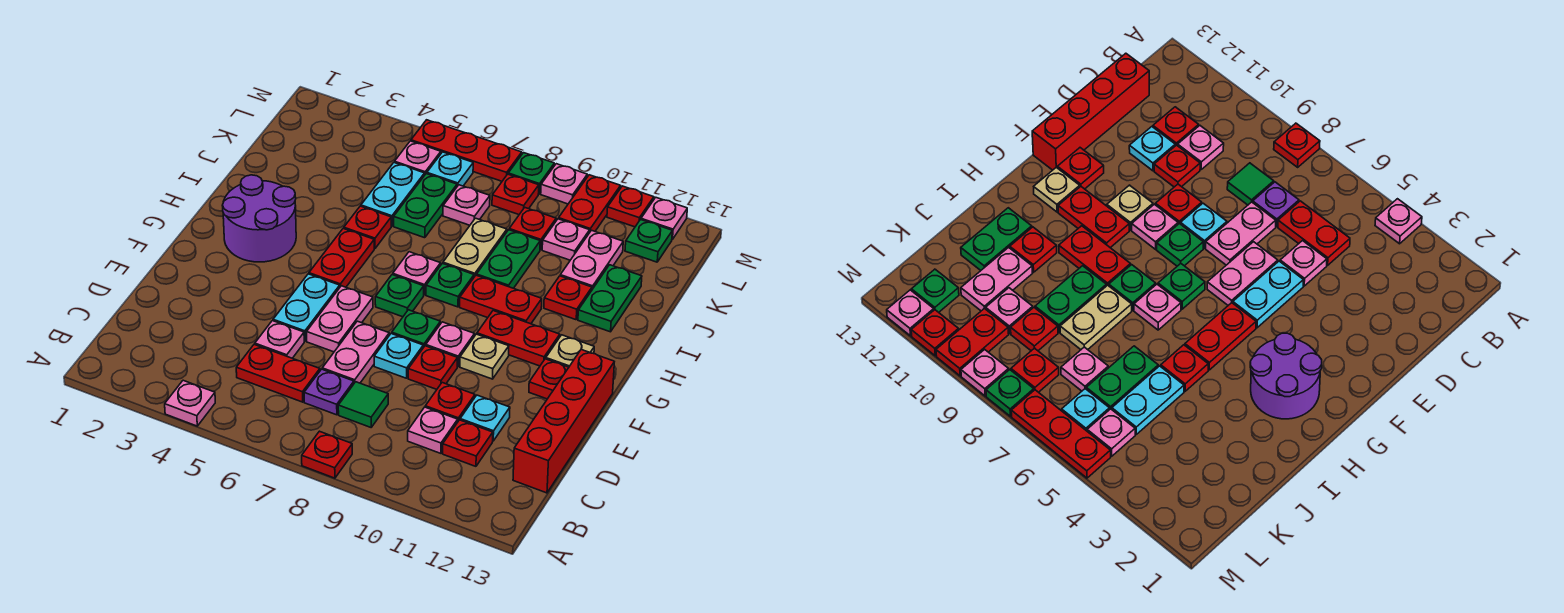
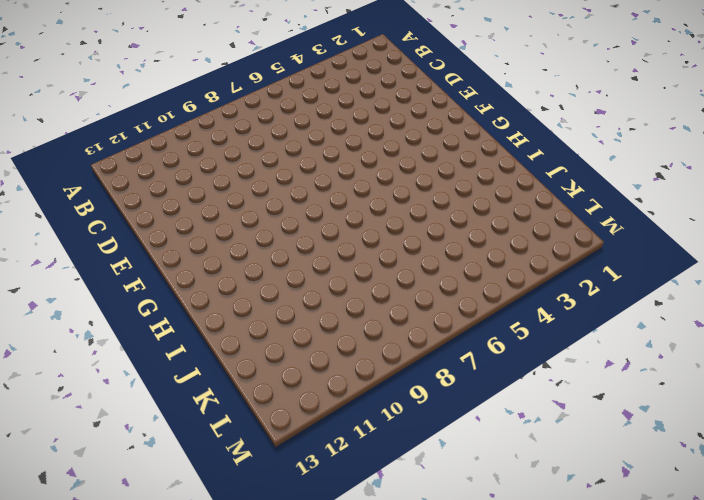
none -> pink 1x1 plate [165,380,215,426]
none -> red 1x1 plate [302,431,352,478]
none -> red 1x2 plate [236,344,320,402]
none -> purple 1x1 plate [304,369,354,415]

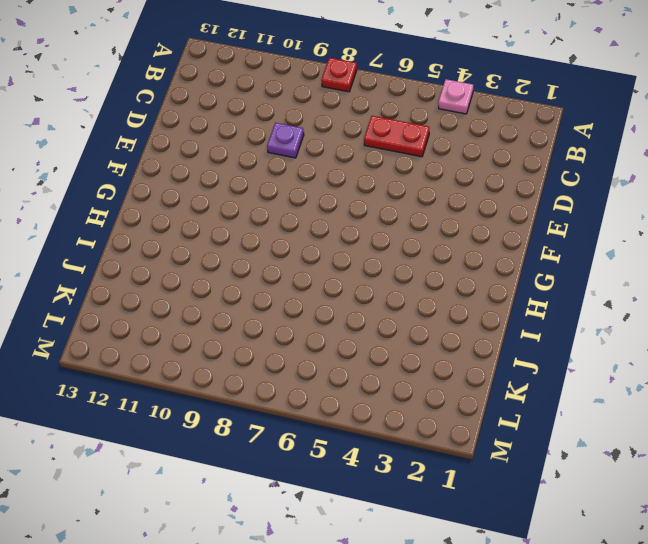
purple 1x1 plate [267,123,304,158] -> purple 1x1 plate moved to [304,369,354,415]
none -> green 1x1 tile [338,382,388,427]
none -> pink 1x1 plate [408,407,458,453]
none -> red 1x1 plate [443,420,493,466]
none -> red 1x4 brick [513,349,614,493]

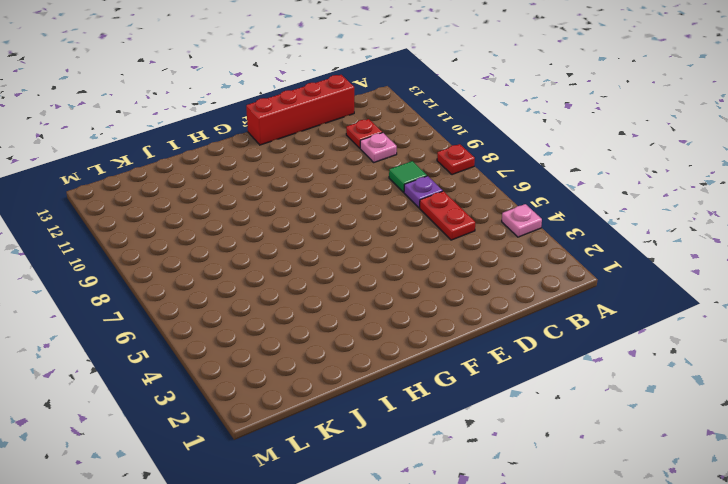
none -> pink 1x1 plate [255,321,304,358]
none -> pink 1x2 plate [322,321,389,383]
none -> red 1x1 plate [425,383,475,421]
none -> cyan 1x1 plate [460,395,510,441]

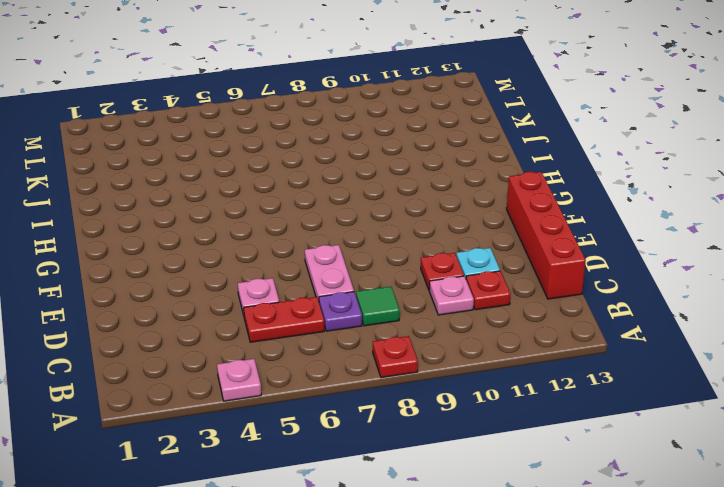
none -> cyan 1x2 plate [273,274,340,341]
none -> pink 1x2 plate [307,286,373,352]
none -> cyan 1x1 plate [374,333,423,378]
none -> red 1x1 plate [408,346,458,389]

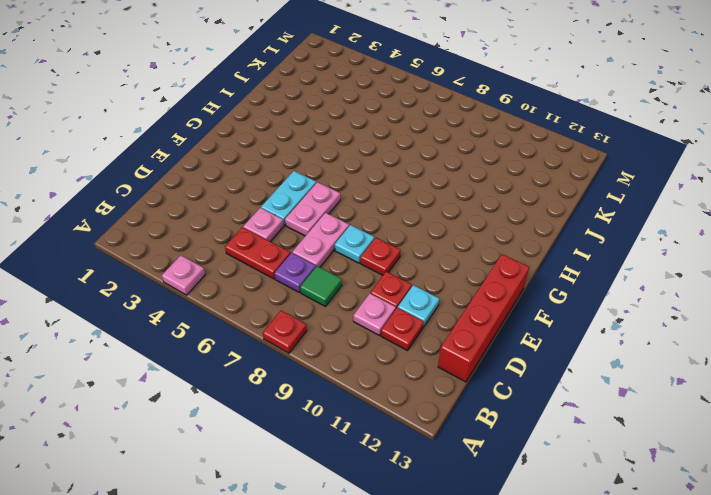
none -> green 1x1 plate [392,310,440,348]
none -> pink 1x1 plate [426,322,475,367]
none -> tan 1x1 plate [460,334,509,379]
none -> red 1x1 plate [529,359,569,399]

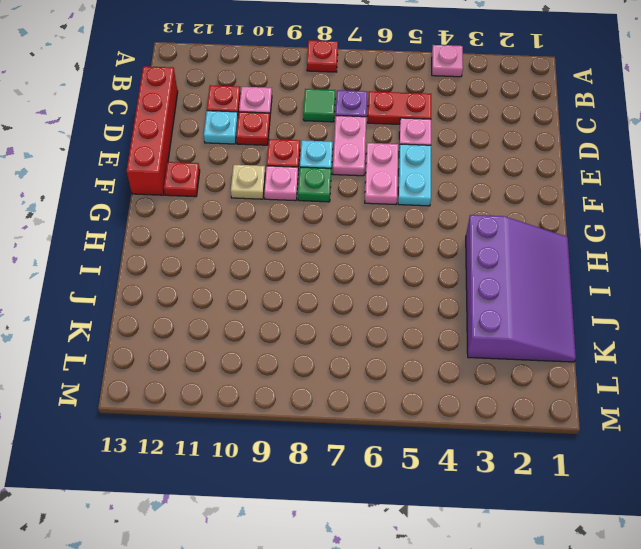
purple 3x4 slope [466,215,576,362] -> purple 2x2 round brick [222,175,296,262]
none -> red 1x2 plate [309,229,374,287]
none -> green 1x1 plate [375,275,424,317]
none -> red 1x2 plate [477,311,560,366]
none -> tan 1x1 plate [546,335,594,367]

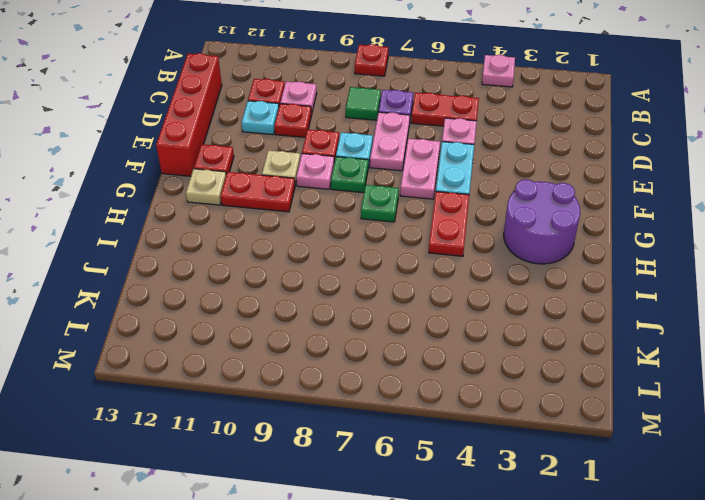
none -> pink 1x1 plate [393,252,441,295]
none -> green 1x1 plate [426,263,474,307]
none -> red 1x2 plate [460,275,542,324]
none -> red 1x1 plate [344,206,391,249]

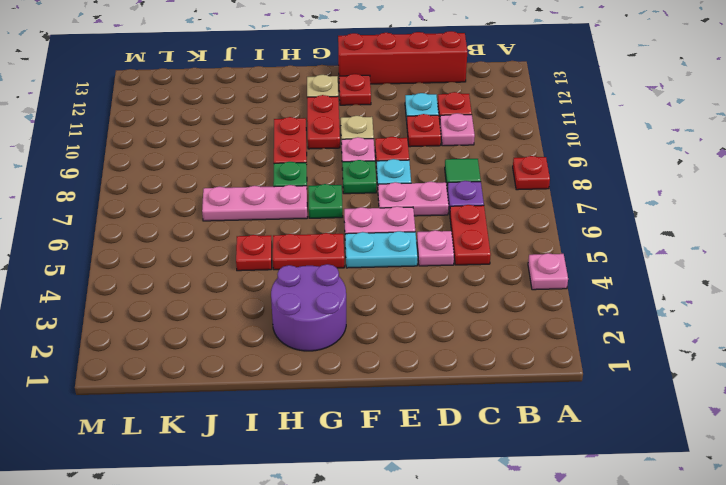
pink 1x3 plate [202,185,307,221] -> pink 1x1 plate [393,252,441,295]
none -> tan 1x2 plate [443,218,507,277]
none -> green 1x2 plate [477,230,540,288]
none -> red 1x1 plate [544,276,592,320]
none -> green 1x2 plate [578,265,642,332]

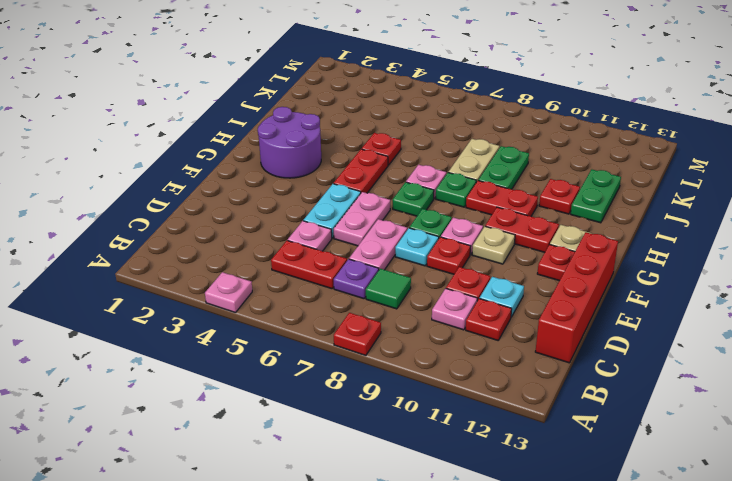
none -> cyan 1x2 plate [361,162,425,226]
none -> green 1x2 plate [394,174,457,238]
none -> pink 1x2 plate [560,230,623,289]
none -> pink 1x1 plate [443,185,490,225]

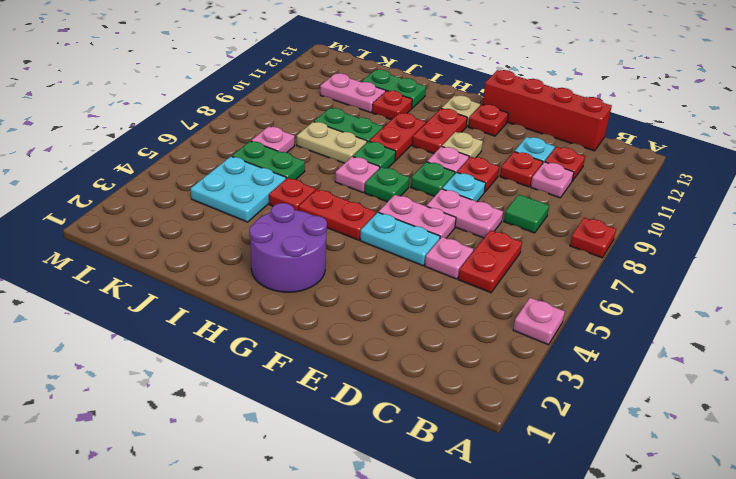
cyan 2x2 plate [191,156,286,222] -> cyan 1x2 plate [361,162,425,226]
none -> purple 1x1 plate [304,369,354,415]
none -> red 1x1 plate [509,208,556,250]
none -> pink 1x1 plate [542,219,590,260]
none -> pink 1x1 plate [395,141,441,174]

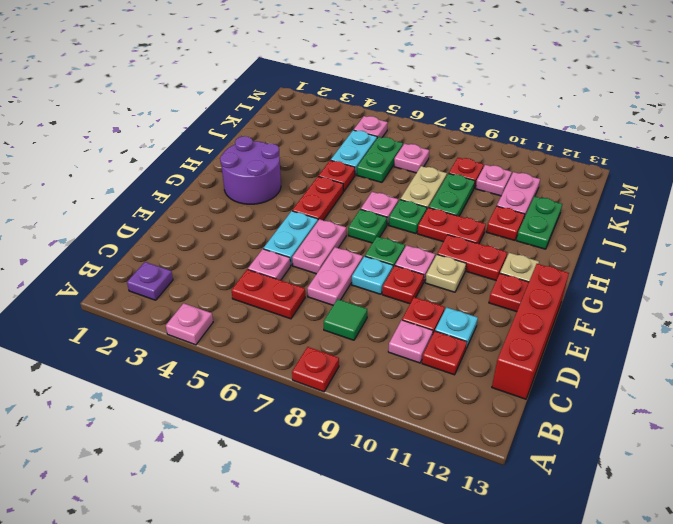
purple 1x1 plate [127,262,173,300] -> purple 1x1 plate moved to [304,369,354,415]
none -> cyan 1x1 plate [427,152,473,186]
none -> red 1x1 plate [492,174,539,215]
none -> red 1x2 plate [559,175,621,231]
none -> green 1x1 plate [625,220,672,262]

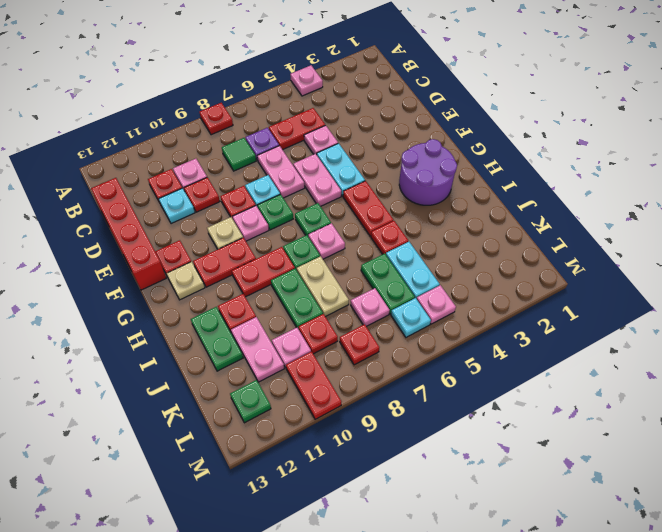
none -> red 1x3 plate [411,120,522,181]
none -> green 1x1 plate [508,153,554,194]
none -> pink 1x1 plate [541,164,587,204]
none -> red 1x1 plate [607,186,654,227]

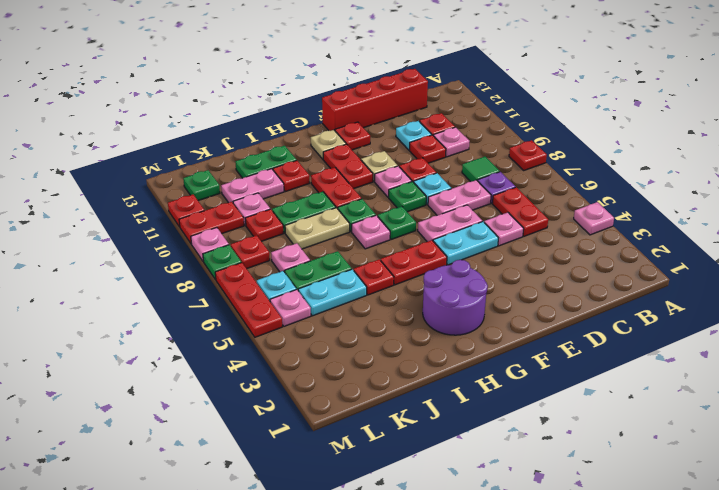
none -> pink 1x1 plate [641,197,687,239]

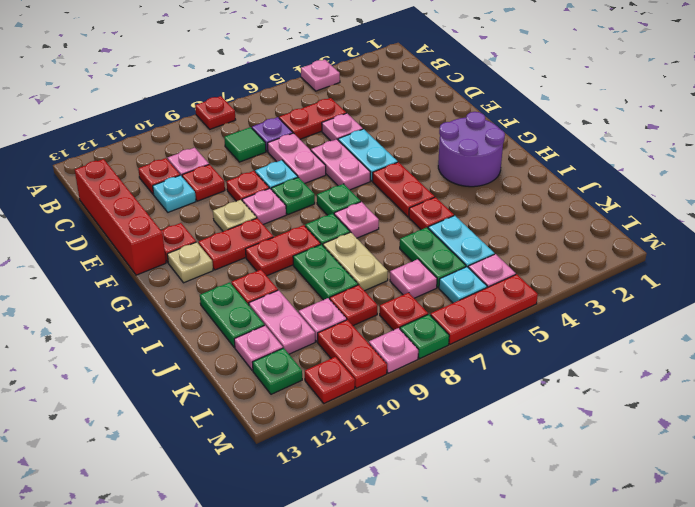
pink 1x1 plate [234,325,283,370] -> pink 1x1 plate moved to [641,197,687,239]

